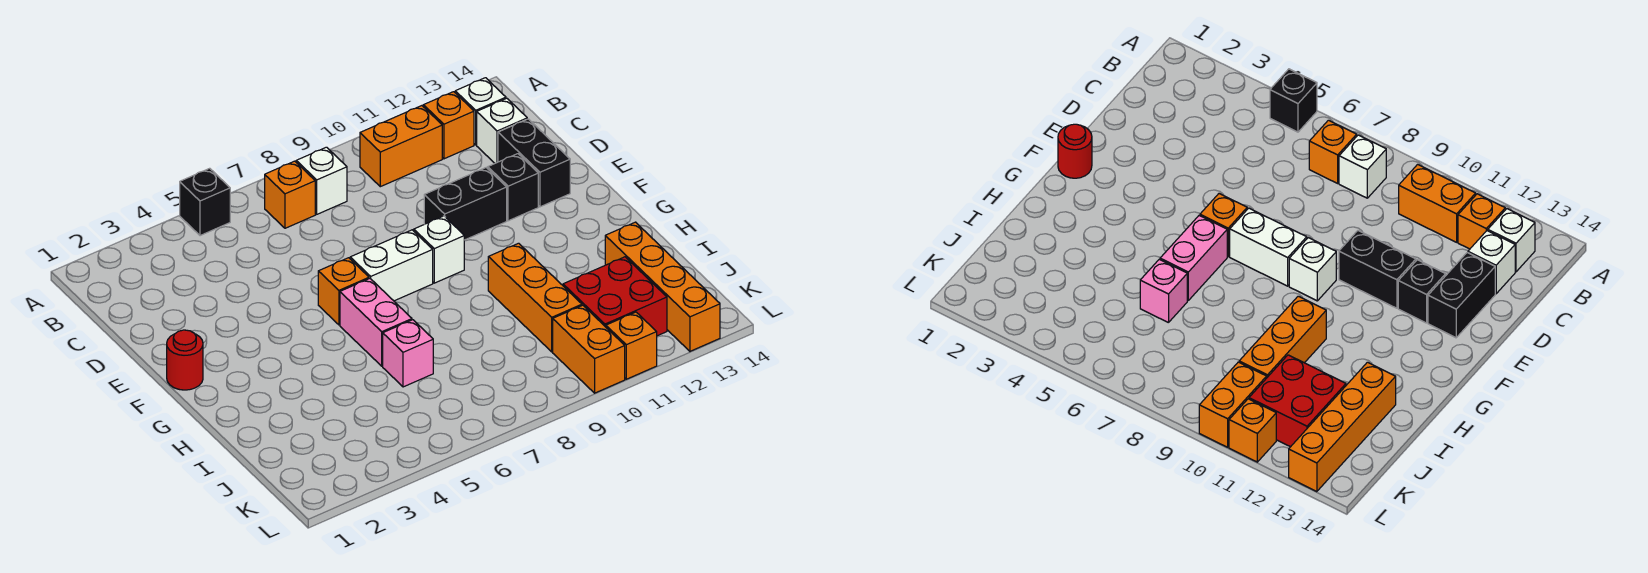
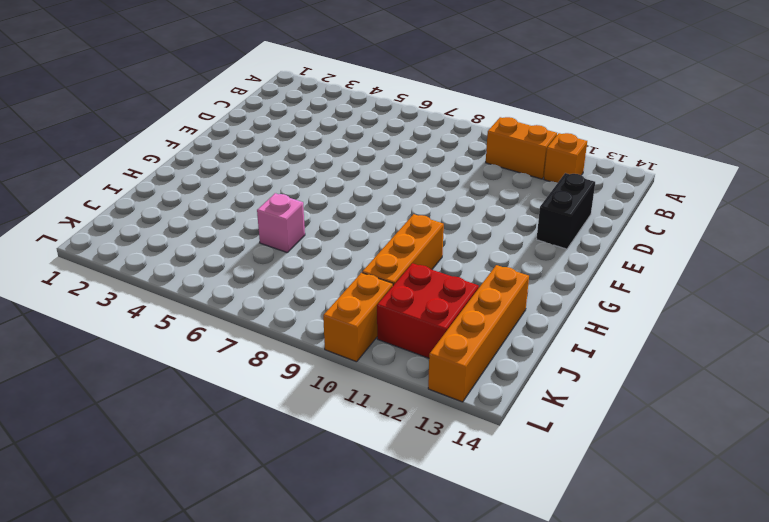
none -> black 1x1 brick [180,168,230,236]
none -> orange 1x1 brick [265,161,315,228]
none -> white 1x1 brick [296,147,347,214]

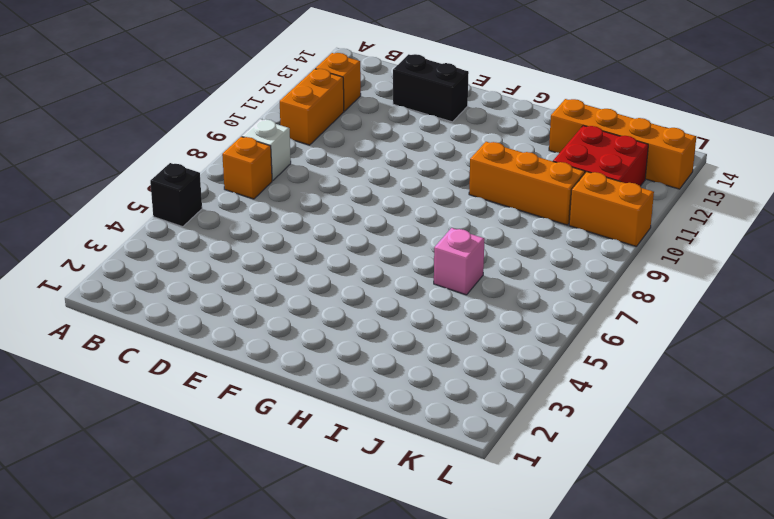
none -> white 1x1 brick [455,78,506,145]
none -> white 1x1 brick [477,98,527,163]
none -> black 1x2 brick [424,168,507,240]

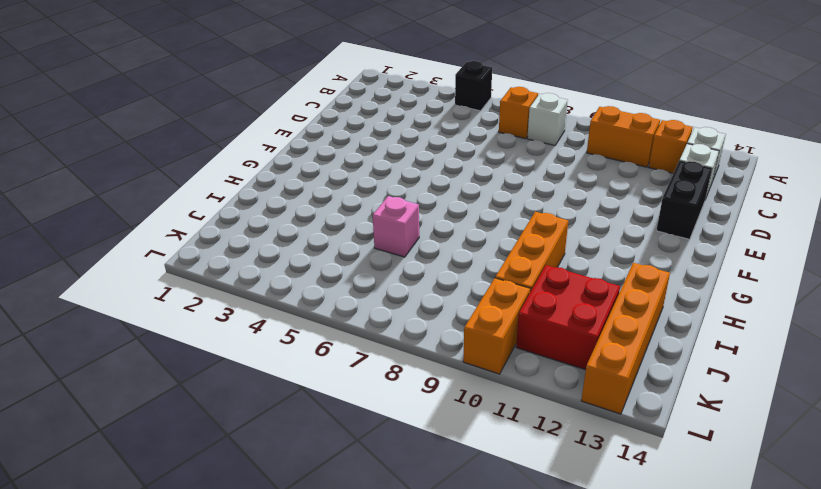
none -> black 1x2 brick [424,168,507,240]
none -> black 1x1 brick [488,154,538,221]
none -> red 1x1 round brick [167,330,203,390]

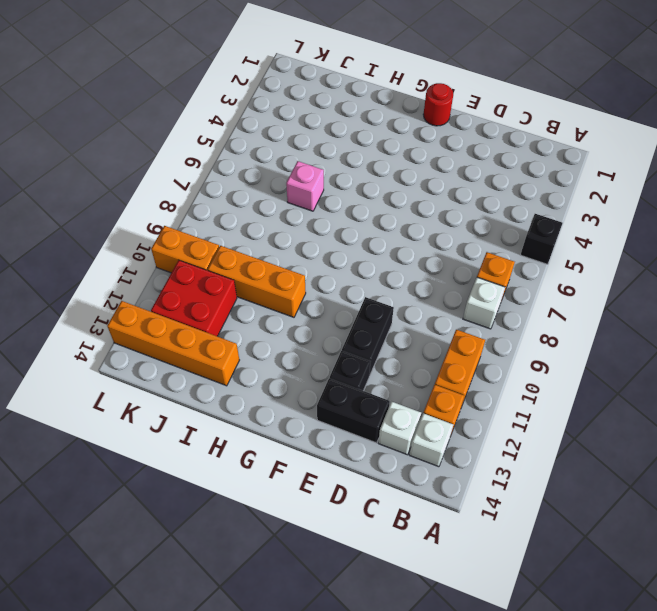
none -> orange 1x1 brick [318,258,369,325]
none -> white 1x2 brick [350,230,433,301]
none -> white 1x1 brick [414,216,464,283]

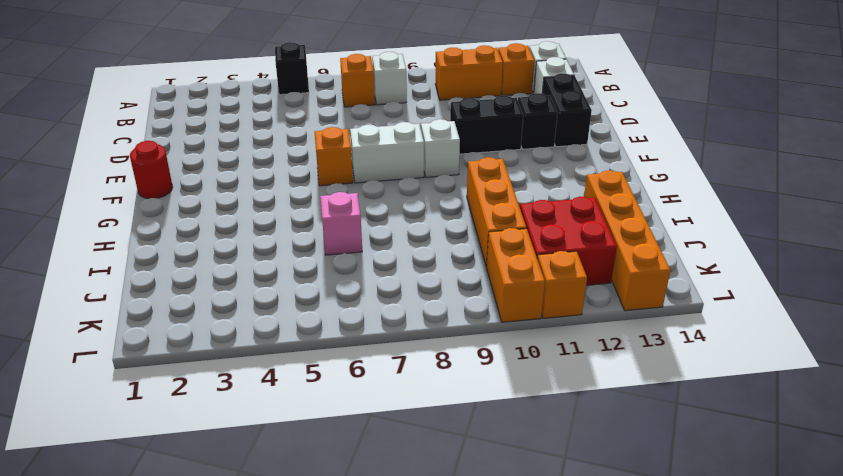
none -> pink 1x2 brick [340,279,412,366]

